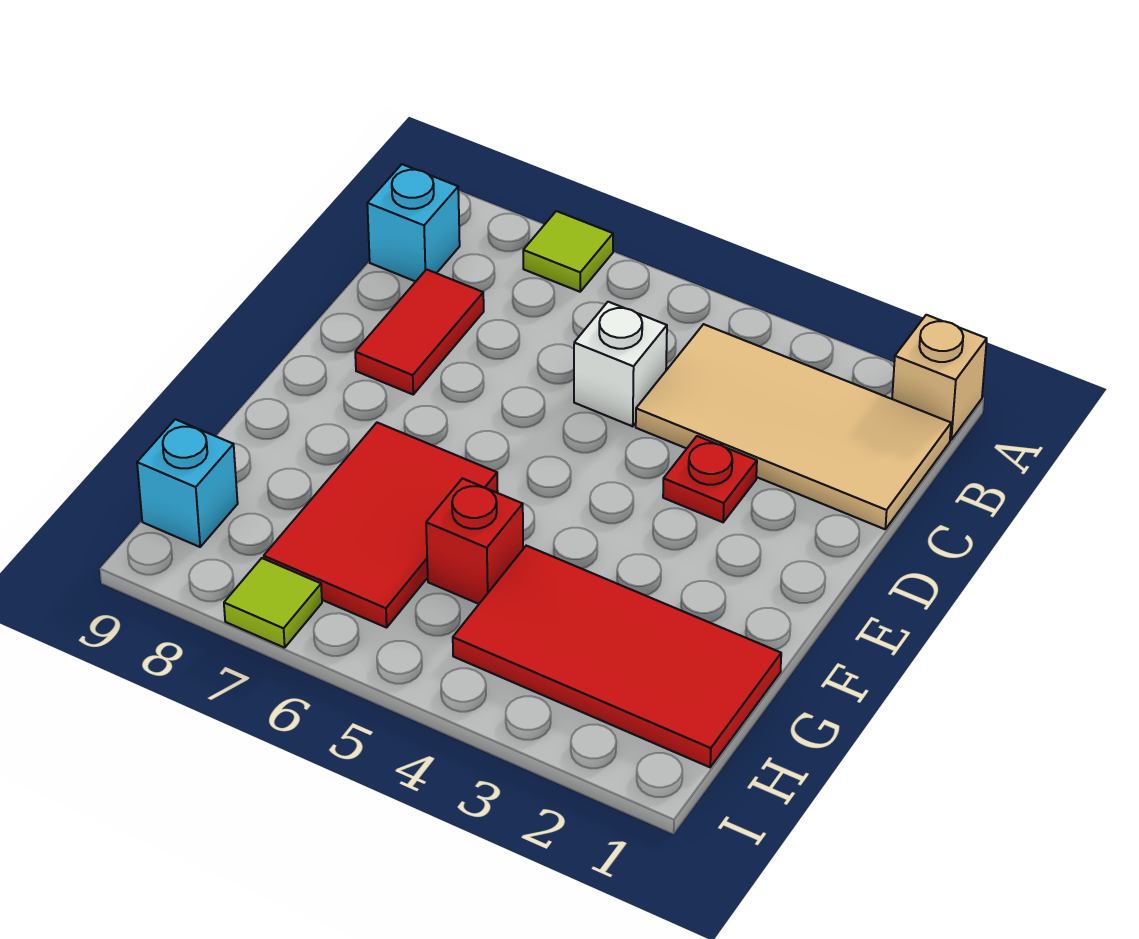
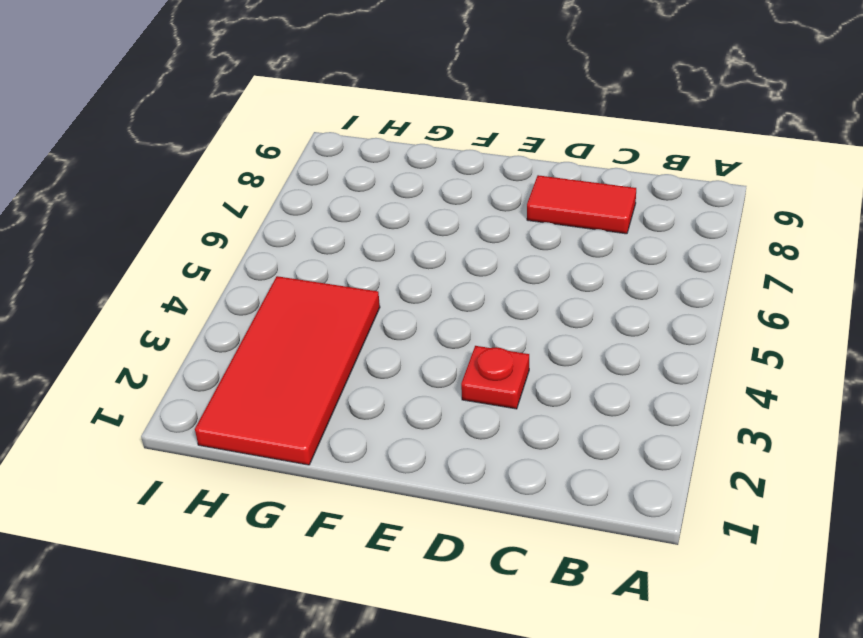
none -> tan 1x1 brick [892,315,987,440]
none -> lime 1x1 tile [523,211,613,292]
none -> tan 2x4 tile [636,324,951,529]

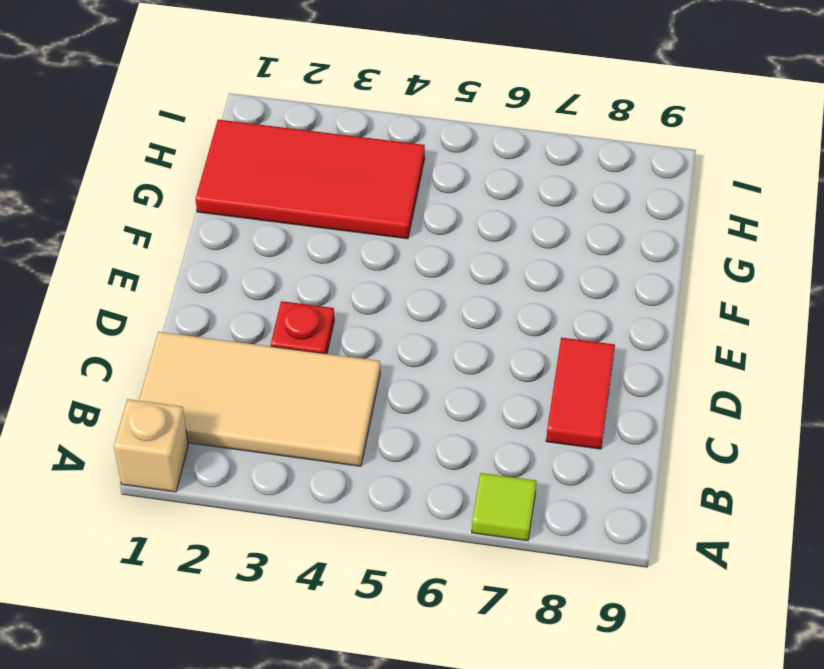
none -> cyan 1x1 brick [367,164,460,281]
none -> white 1x1 brick [574,302,667,426]
none -> red 2x3 tile [264,423,498,628]

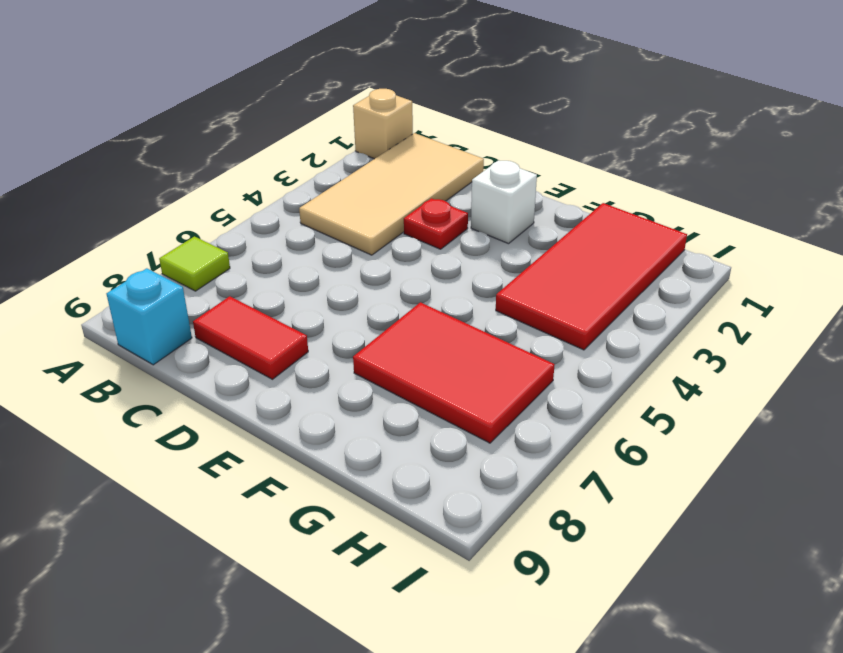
white 1x1 brick [471,160,537,244] -> white 1x1 brick moved to [574,302,667,426]
none -> red 1x1 brick [426,478,523,604]
none -> cyan 1x1 brick [137,419,238,547]
none -> lime 1x1 tile [224,558,322,648]

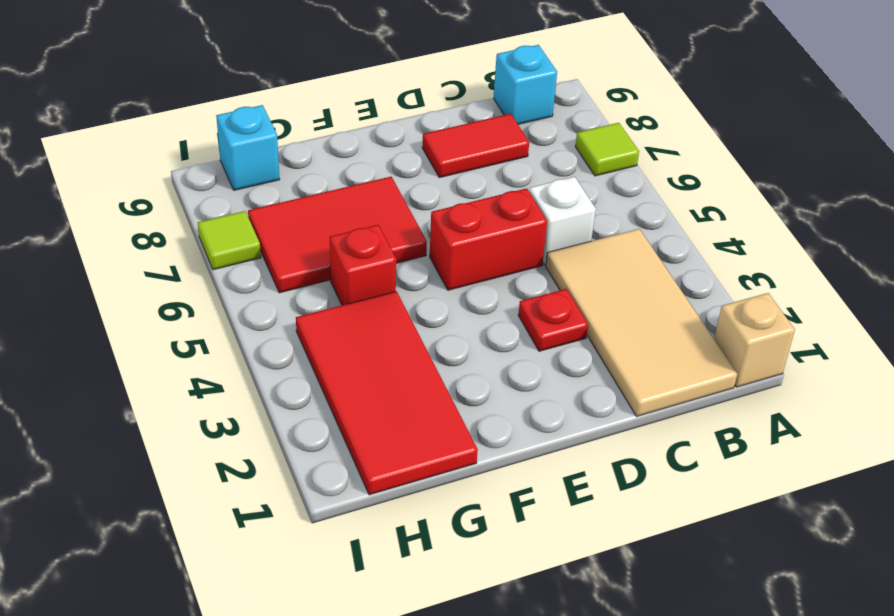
red 1x2 brick [430,188,547,290] -> none

